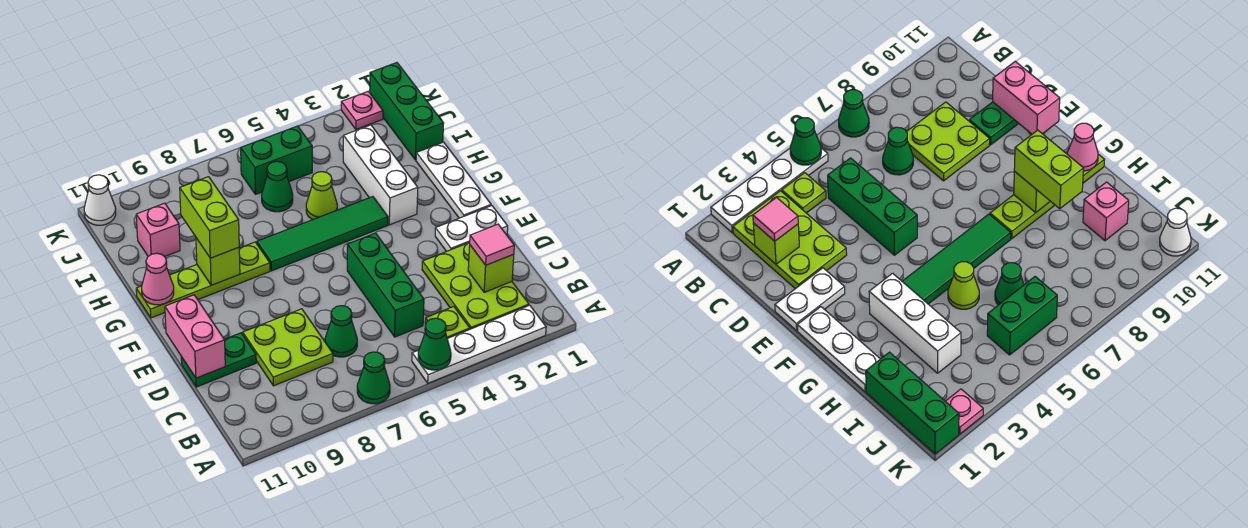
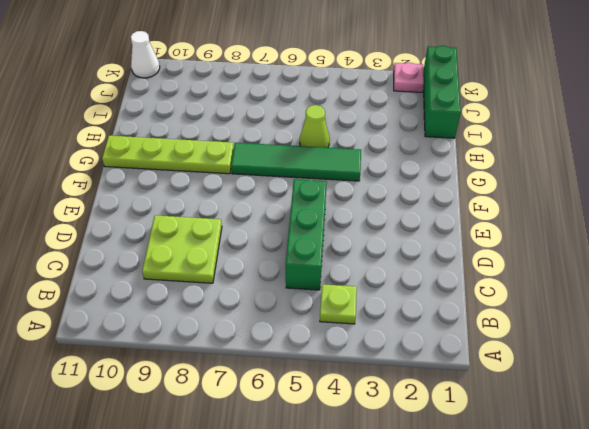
none -> white 1x4 plate [412,305,546,383]
none -> green 1x1 cone [357,352,390,404]
none -> lime 2x3 plate [422,242,529,329]

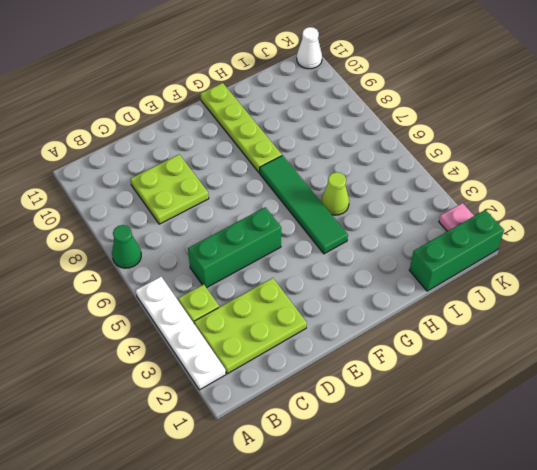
none -> green 1x1 cone [325,306,357,357]
none -> green 1x2 plate [181,333,256,387]
none -> white 1x2 plate [435,206,508,251]

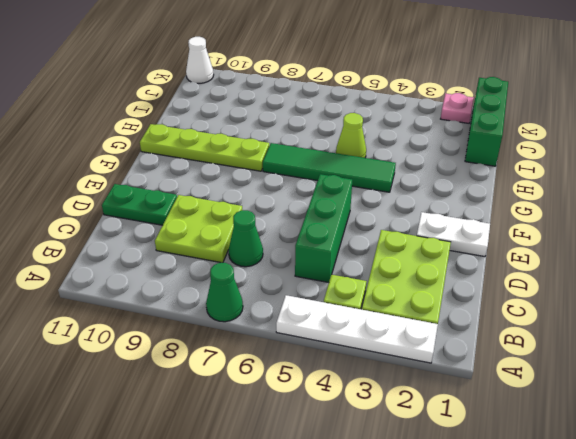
none -> white 1x3 plate [416,142,491,218]
none -> white 1x3 brick [343,125,418,225]
none -> green 1x1 cone [262,161,293,212]

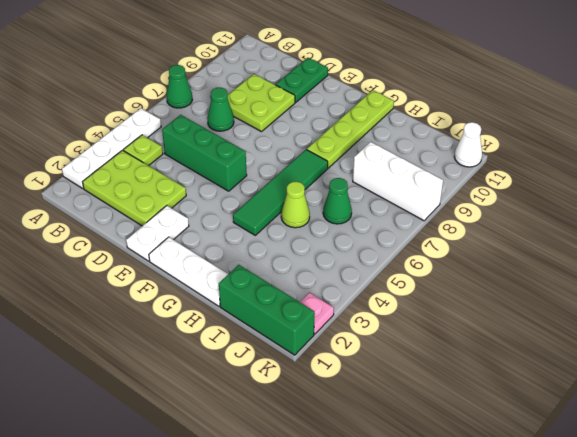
white 1x3 brick [353,142,443,221] -> white 1x3 brick moved to [343,125,418,225]
none -> pink 1x1 brick [136,203,180,257]
none -> green 1x2 brick [241,126,312,194]
none -> green 1x1 cone [418,318,451,370]

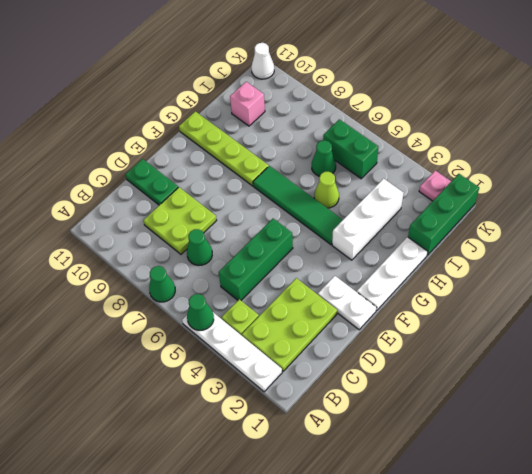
none -> lime 1x1 brick [468,245,514,292]
none -> pink 1x2 brick [165,295,225,378]
none -> lime 1x1 brick [196,238,240,285]

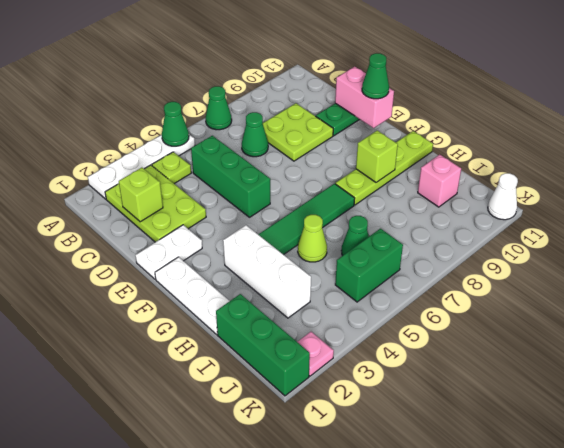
green 1x1 cone [362,53,389,99] -> none
none -> pink 1x1 cone [142,253,174,305]
none -> pink 1x1 tile [470,224,514,265]
none -> lime 1x2 brick [180,177,239,258]

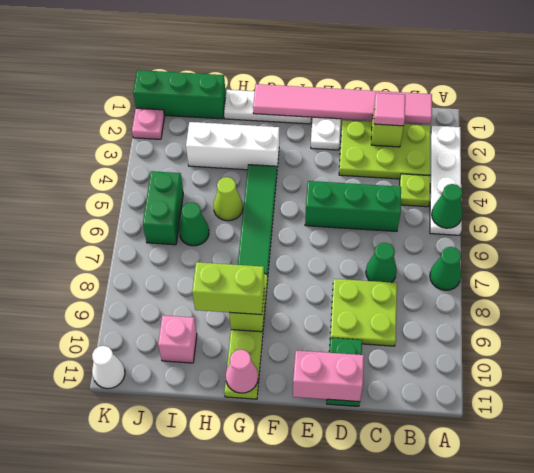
pink 1x6 tile [253,84,432,124] -> none

